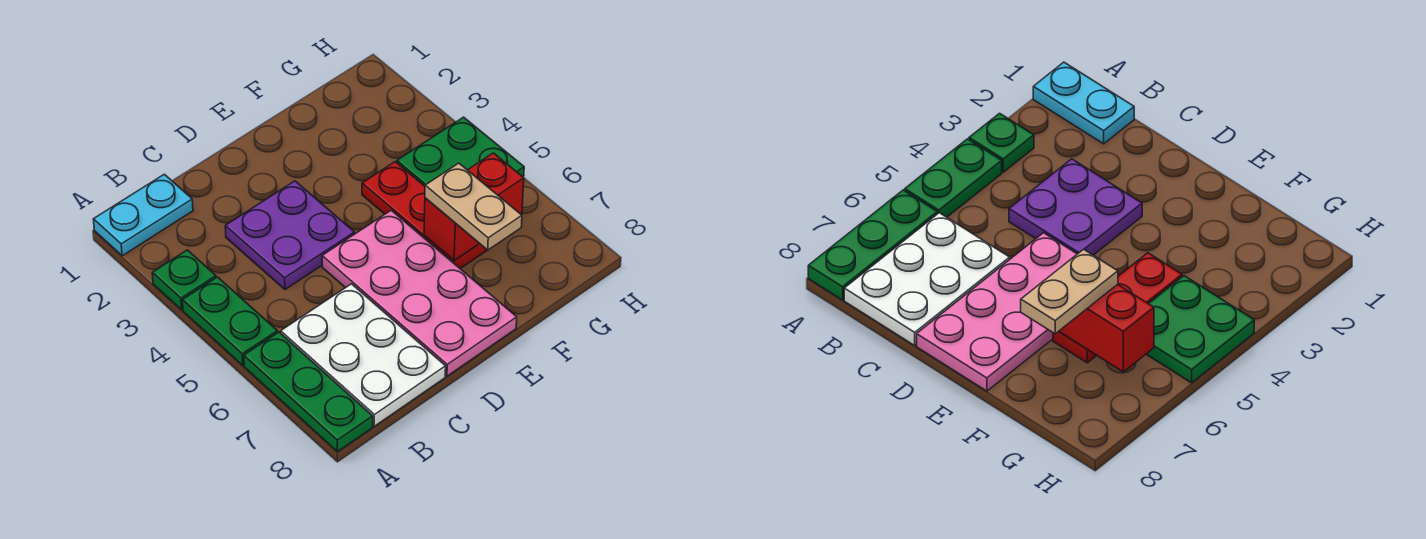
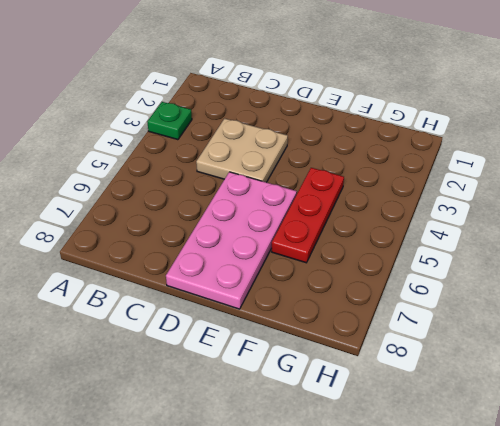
tan 2x2 plate [196,118,288,182] -> purple 2x2 plate [225,181,355,289]
none -> cyan 1x2 plate [93,174,193,256]
none -> green 1x2 plate [183,277,277,365]

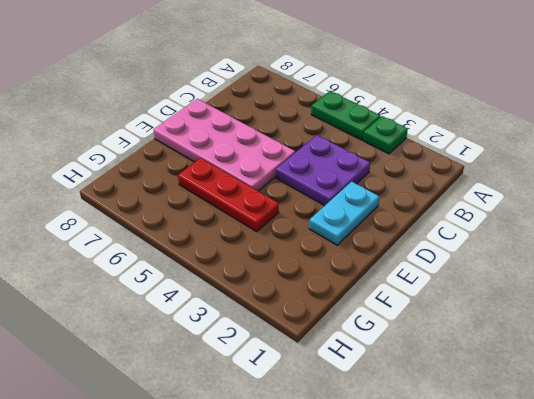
cyan 1x2 plate [309,181,379,245] -> cyan 1x2 plate moved to [93,174,193,256]
none -> green 1x3 plate [244,332,373,452]
none -> white 2x3 plate [281,284,446,426]

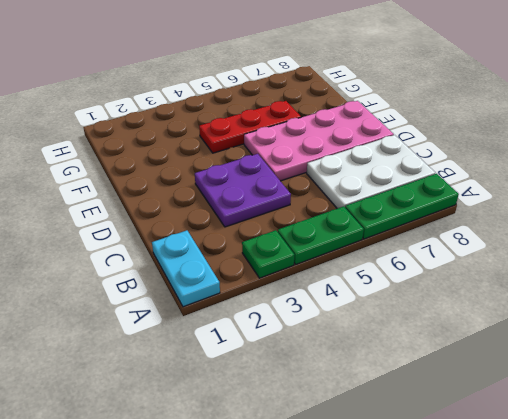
none -> green 2x2 plate [397,117,524,186]
none -> red 1x2 brick [424,153,524,260]

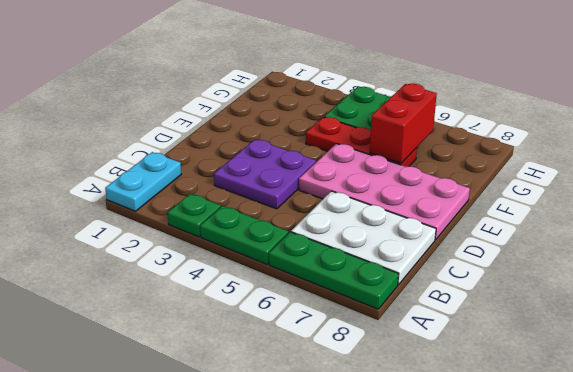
none -> tan 1x2 plate [425,163,522,250]

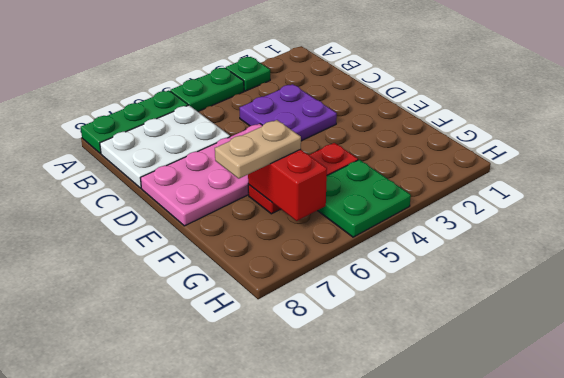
none -> cyan 1x2 plate [93,174,193,256]

